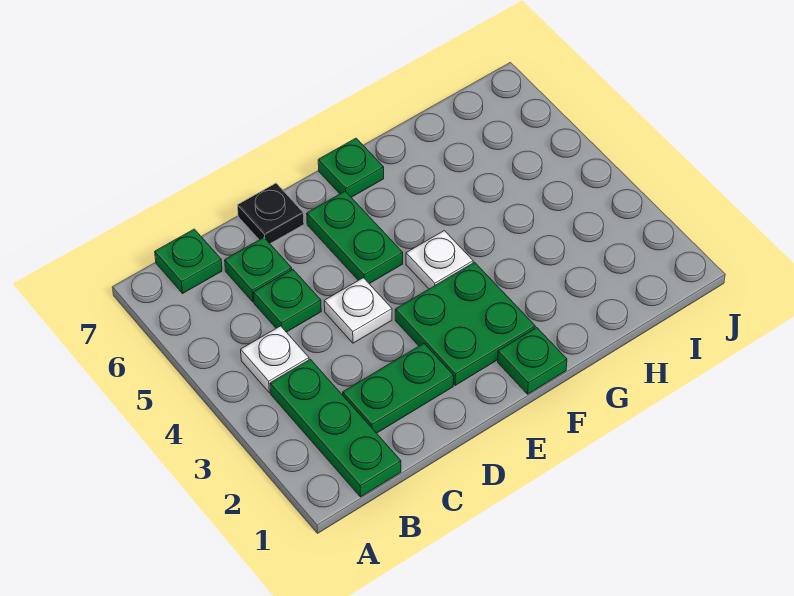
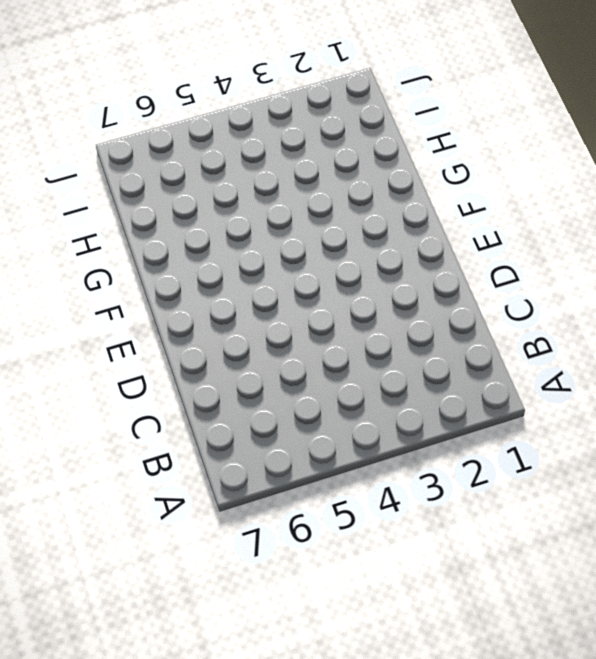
none -> green 1x3 plate [270,359,401,497]
none -> white 1x1 plate [241,326,309,393]
none -> green 1x1 plate [155,229,222,293]

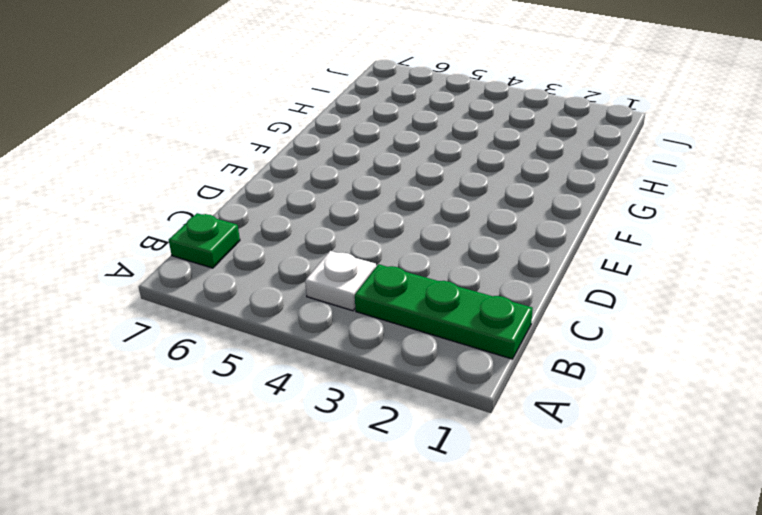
none -> green 1x2 plate [343,344,454,433]
none -> green 1x1 plate [253,269,321,332]
none -> green 1x1 plate [225,238,292,302]

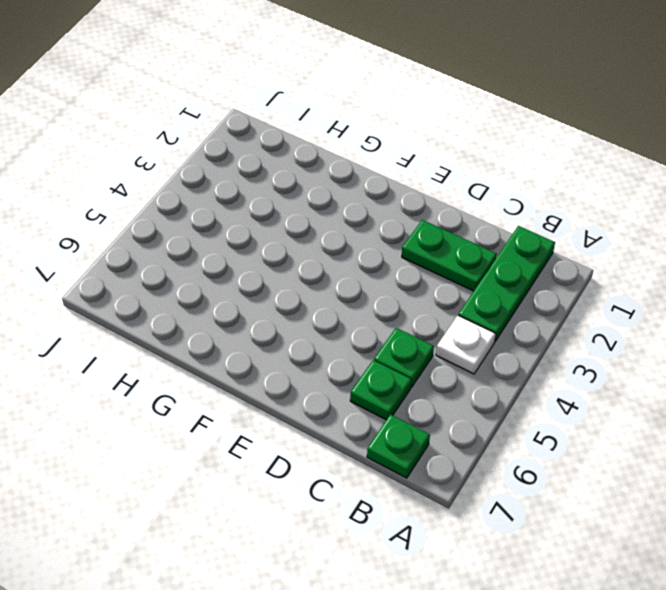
none -> white 1x1 plate [324,278,392,343]
none -> black 1x1 plate [238,183,304,244]
none -> green 2x2 plate [395,262,535,385]

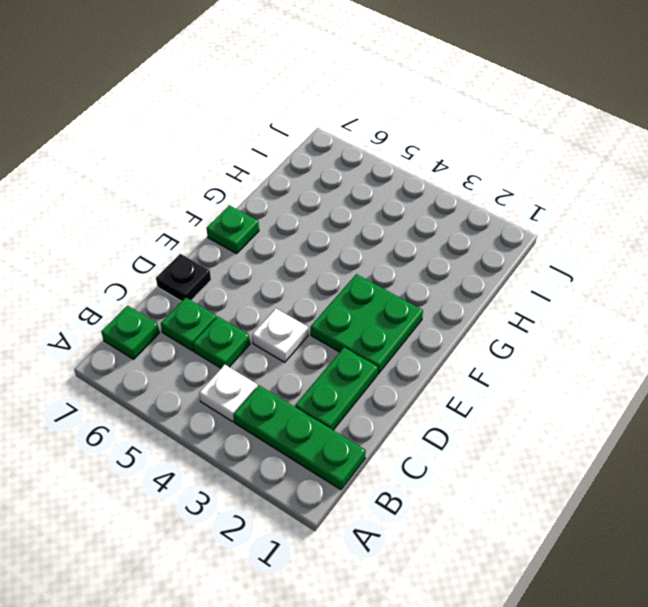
none -> green 1x2 plate [307,191,403,284]
none -> green 1x1 plate [498,328,567,394]
none -> white 1x1 plate [406,231,473,289]

